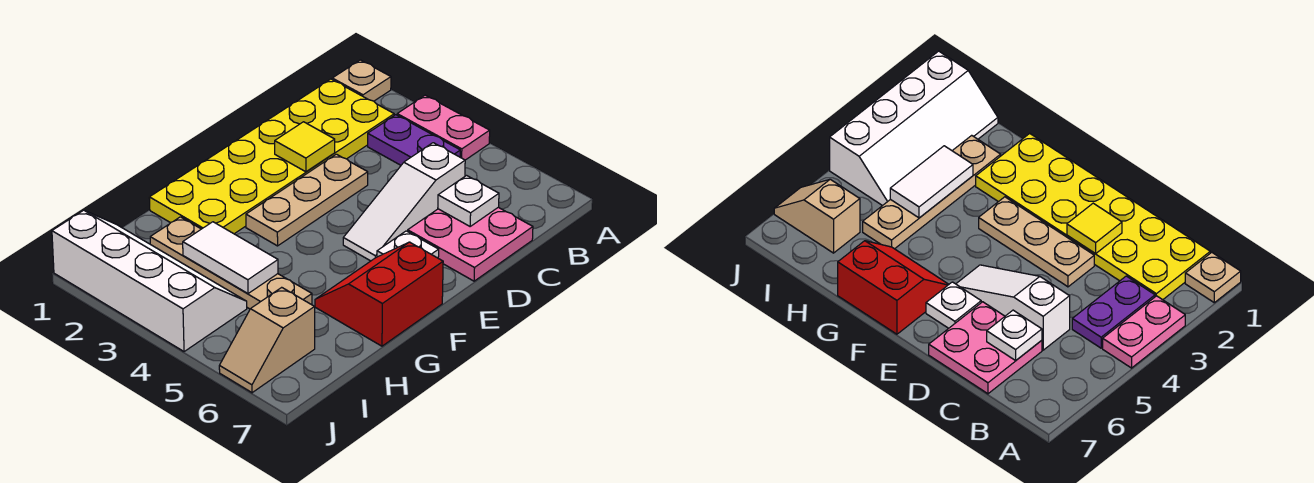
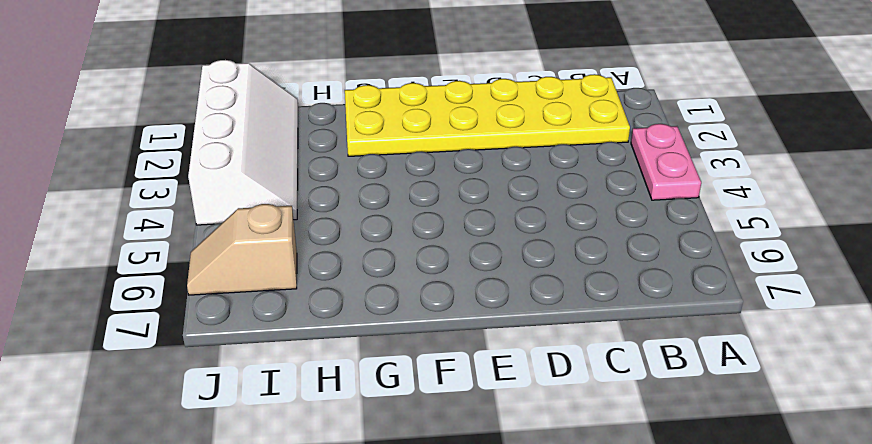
none -> tan 1x1 plate [332,60,391,101]
none -> purple 1x2 plate [368,115,460,165]
none -> white 1x3 slope [343,143,465,261]

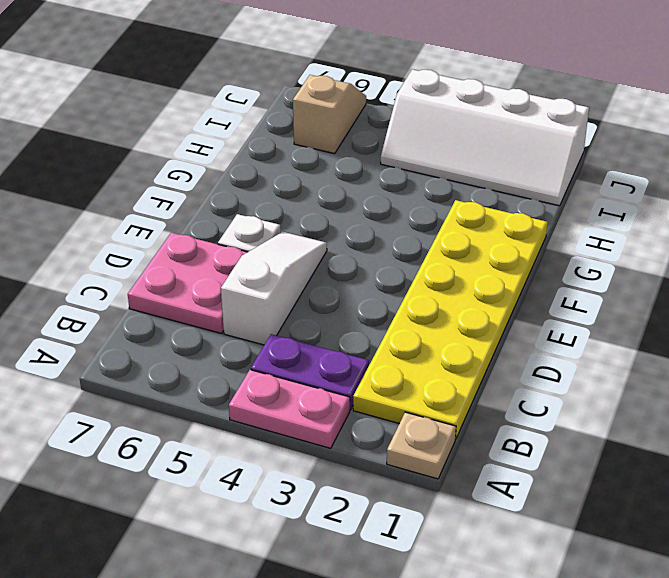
none -> tan 1x3 plate [246,154,368,246]
none -> red 2x2 slope [315,242,443,346]
none -> tan 1x4 plate [150,217,312,309]

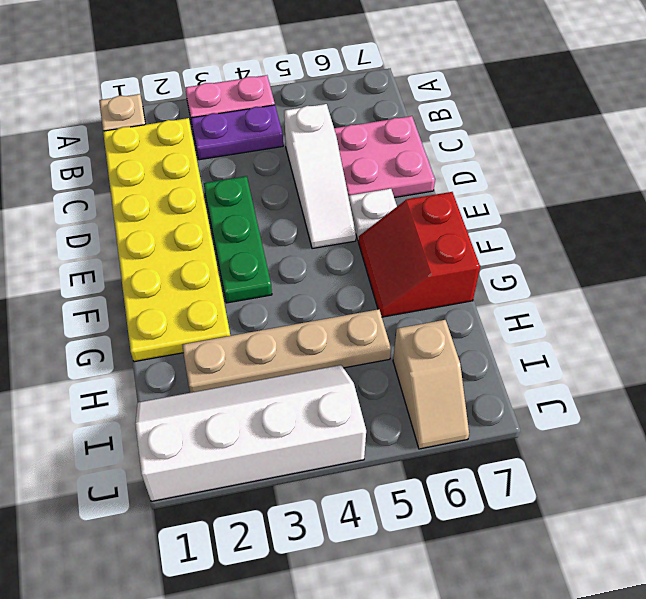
green 1x3 plate [204,176,272,303] -> tan 1x3 plate [246,154,368,246]
none -> white 1x1 plate [438,176,499,226]
none -> yellow 1x1 tile [275,122,335,172]
none -> white 1x2 tile [183,222,278,294]

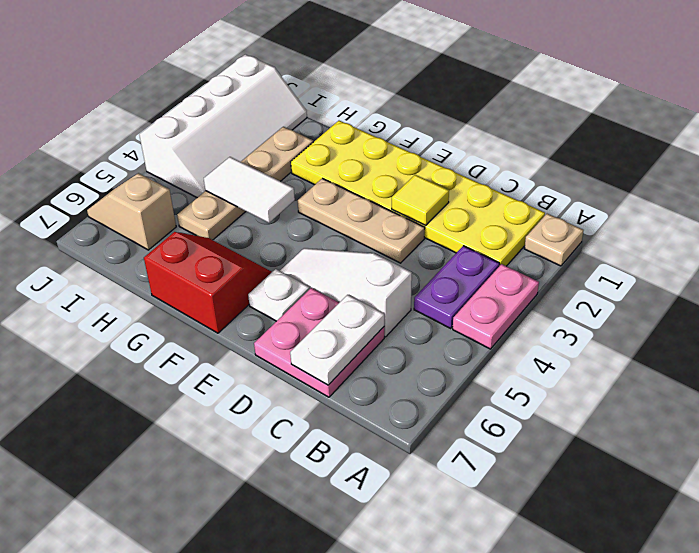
white 1x2 plate [290,295,384,385] -> white 1x1 plate [438,176,499,226]
white 1x2 tile [204,157,295,223] -> white 1x2 tile turned to [183,222,278,294]

